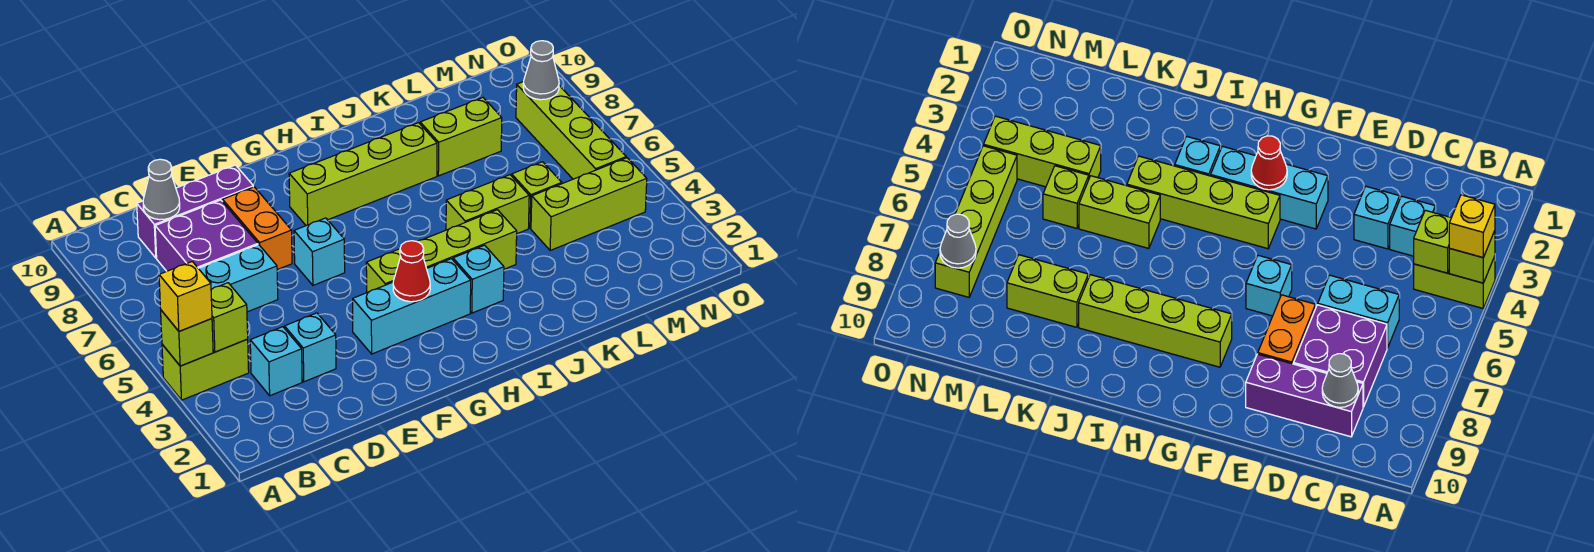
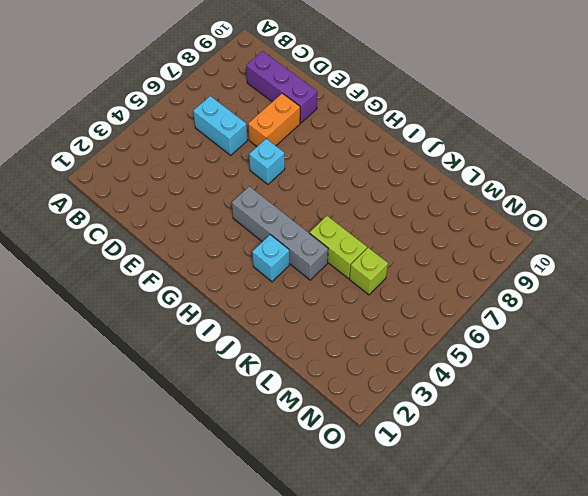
grey 1x4 brick [232,186,328,280] -> lime 1x4 brick [366,210,517,292]
none -> lime 1x2 brick [162,339,249,400]
none -> cyan 1x1 brick [250,327,302,396]
none -> purple 2x2 brick [155,200,258,271]

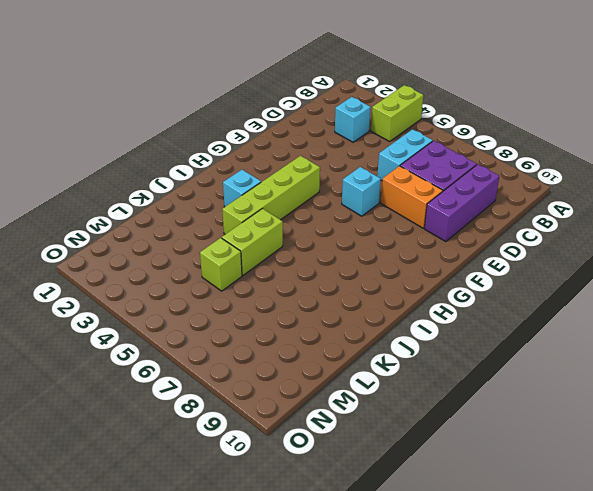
none -> cyan 1x1 brick [285,313,336,382]
none -> cyan 1x3 brick [353,259,471,354]
none -> lime 1x4 brick [289,123,437,226]

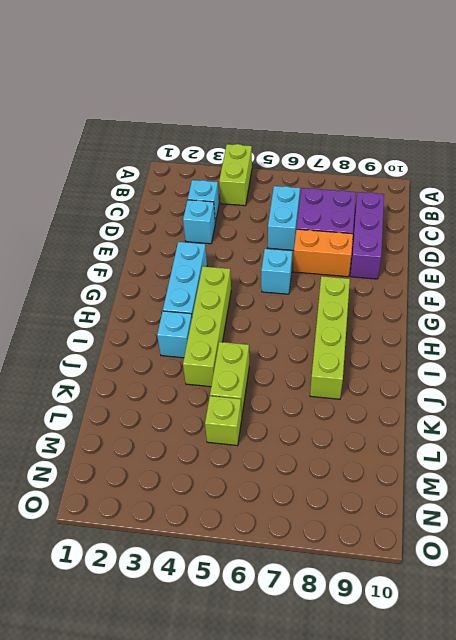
none -> lime 1x2 brick [420,98,502,176]
none -> lime 1x3 brick [531,158,647,250]
none -> lime 1x4 brick [516,82,626,179]

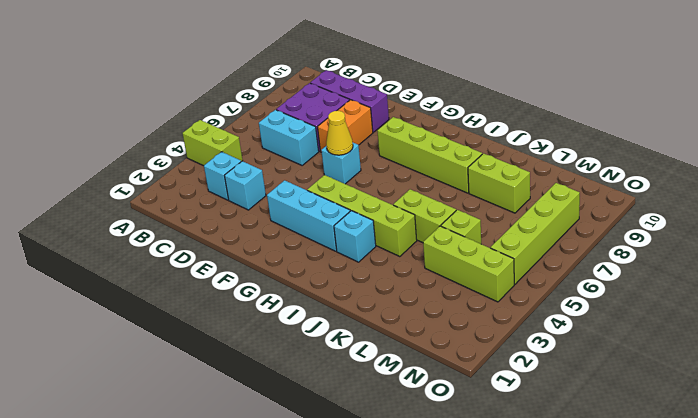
yellow 1x1 cone [326,111,353,155] -> none
none -> lime 1x1 brick [161,310,213,366]
none -> lime 1x1 brick [211,283,248,352]
none -> grey 1x1 cone [143,159,180,220]

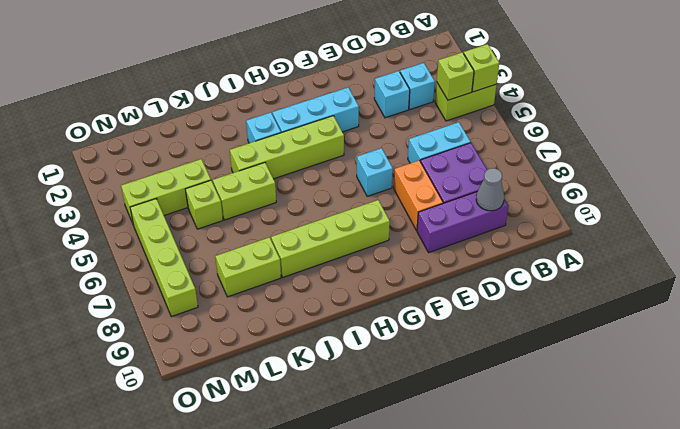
none -> red 1x1 cone [393,241,430,302]
none -> grey 1x1 cone [523,41,559,100]
none -> yellow 1x1 brick [159,261,212,331]

